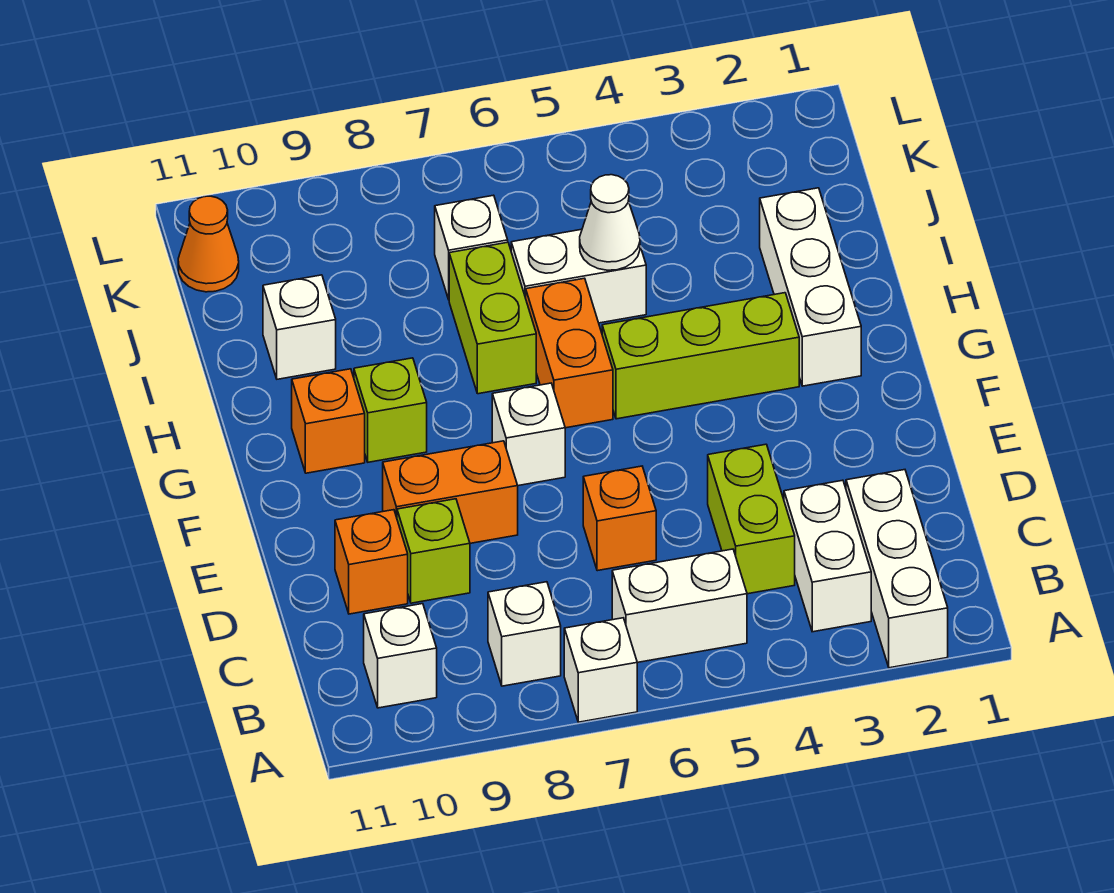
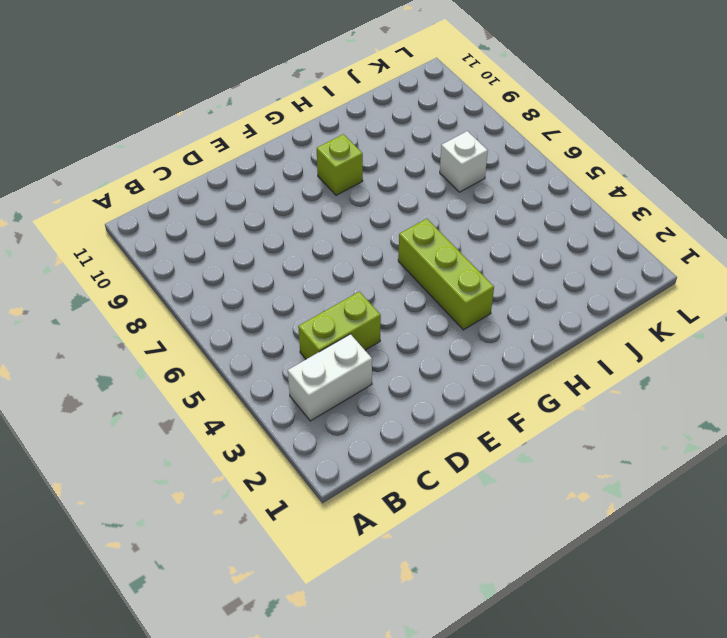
none -> white 1x3 brick [846,470,948,668]
none -> white 1x1 brick [564,618,637,722]
none -> white 1x2 brick [612,549,747,663]

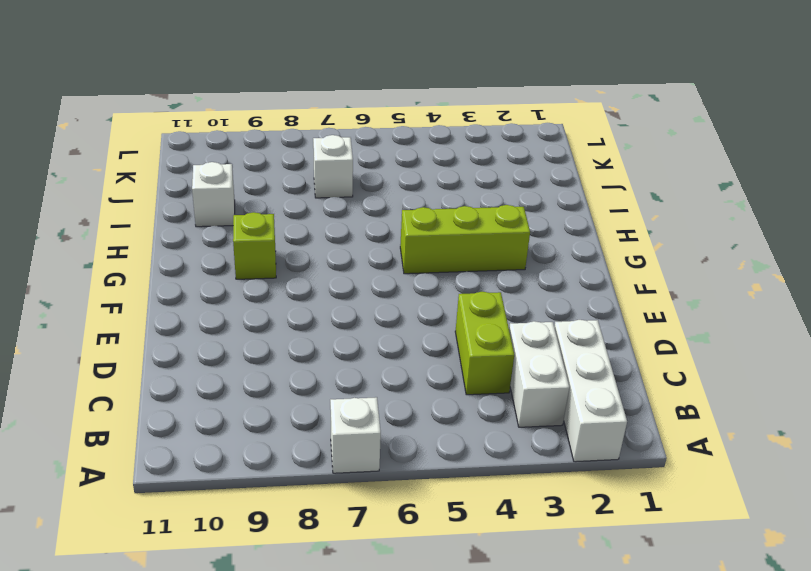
none -> white 1x2 brick [612,549,747,663]
none -> white 1x1 brick [488,582,561,686]
none -> white 1x1 brick [364,604,437,708]

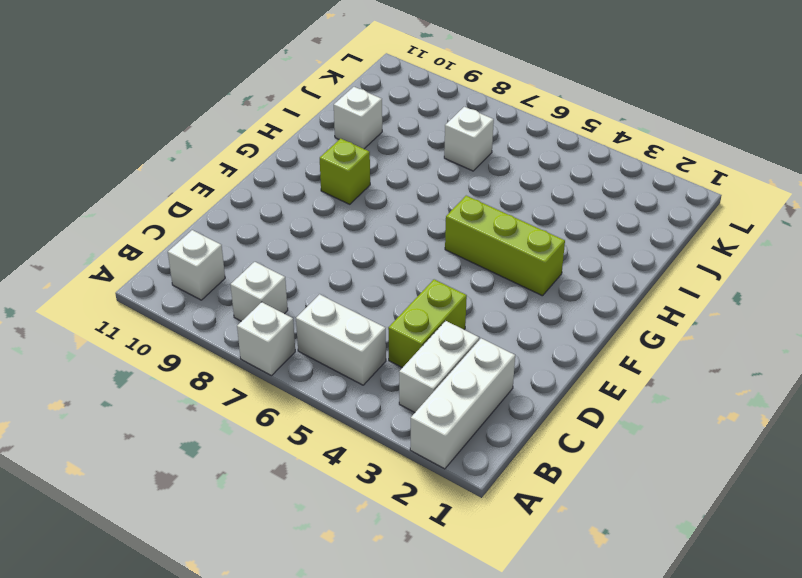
none -> orange 1x1 brick [583,466,656,571]
none -> lime 1x1 brick [397,499,470,603]
none -> orange 1x1 brick [335,510,408,614]

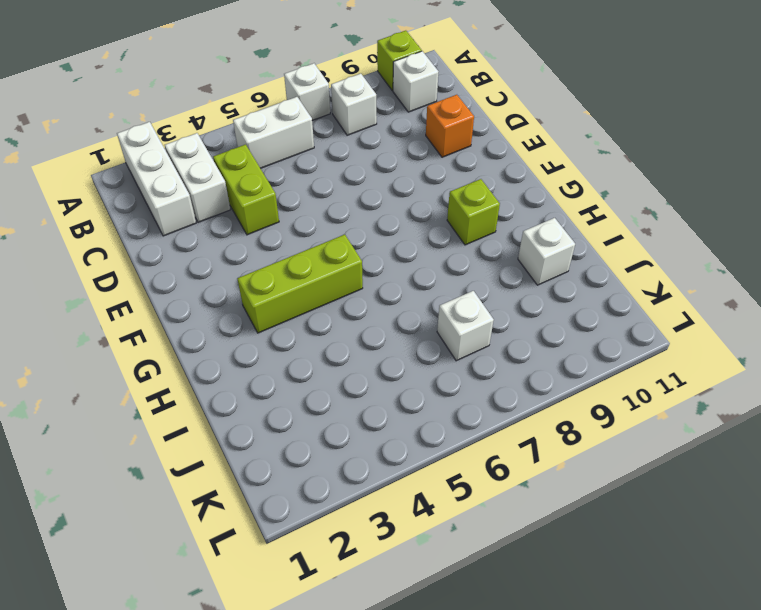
lime 1x1 brick [377,31,422,91] -> lime 1x1 brick moved to [397,499,470,603]
none -> orange 1x1 brick [583,466,656,571]
none -> orange 1x2 brick [383,441,518,543]
none -> white 1x1 brick [492,383,565,486]

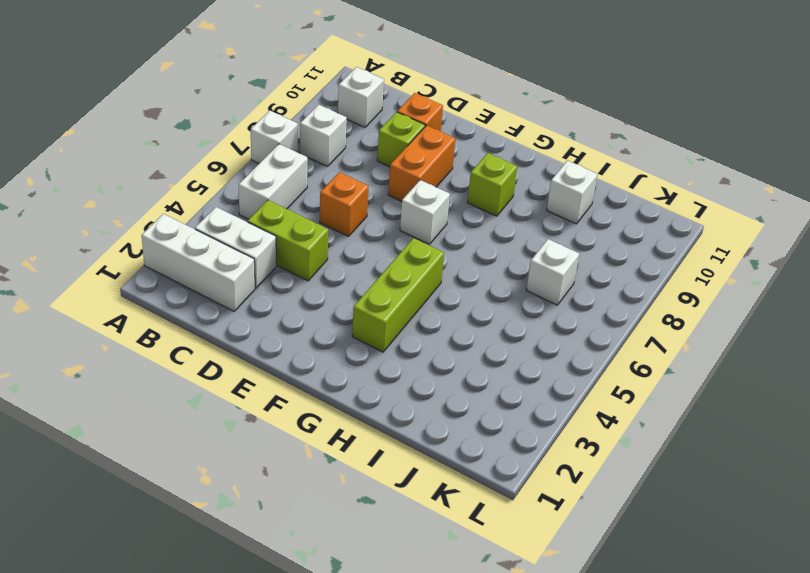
none -> white 1x3 brick [760,188,861,386]
none -> orange 1x2 brick [526,278,613,428]
none -> orange 1x1 brick [292,369,365,473]

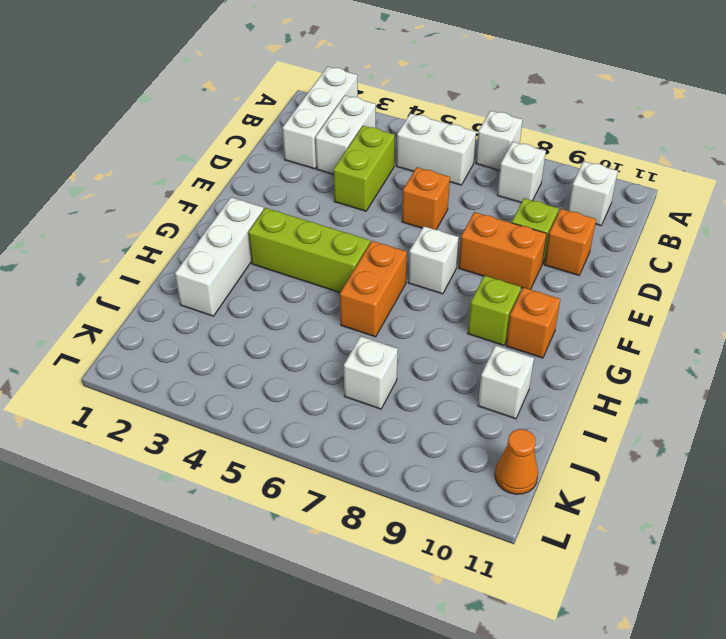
none -> lime 1x2 brick [449,242,536,394]
none -> white 1x2 brick [511,229,646,323]
none -> white 1x1 cone [580,175,640,270]

